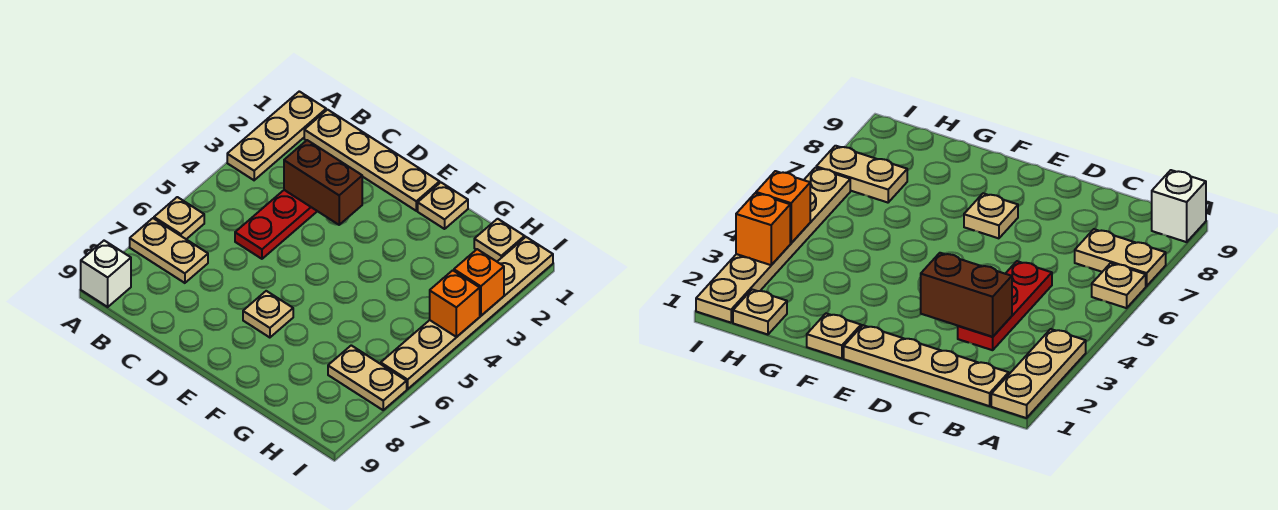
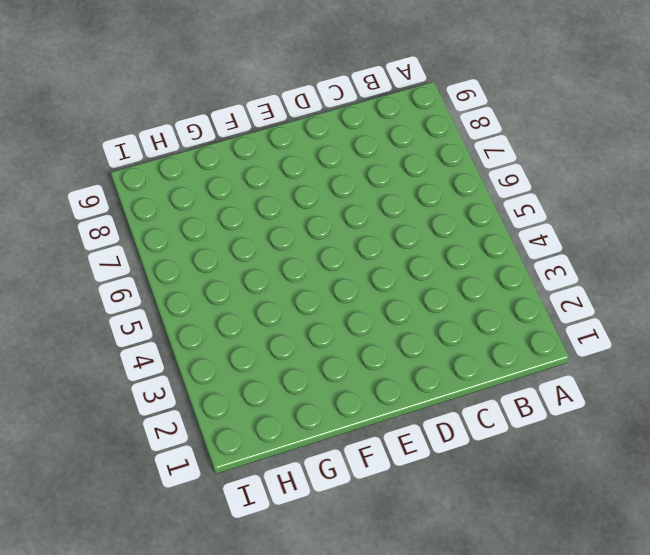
none -> tan 1x3 plate [227,91,326,180]
none -> tan 1x1 plate [154,197,204,239]
none -> tan 1x2 plate [130,218,208,283]

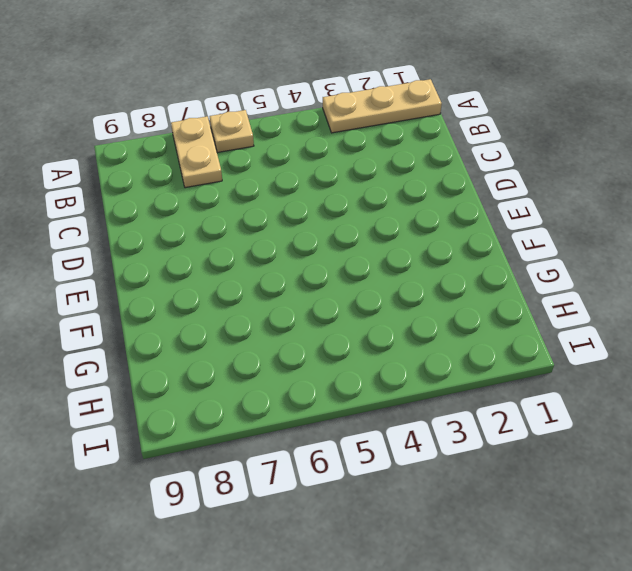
none -> white 1x1 brick [81,241,131,307]
none -> tan 1x4 plate [304,110,440,211]
none -> red 1x3 plate [235,190,317,259]

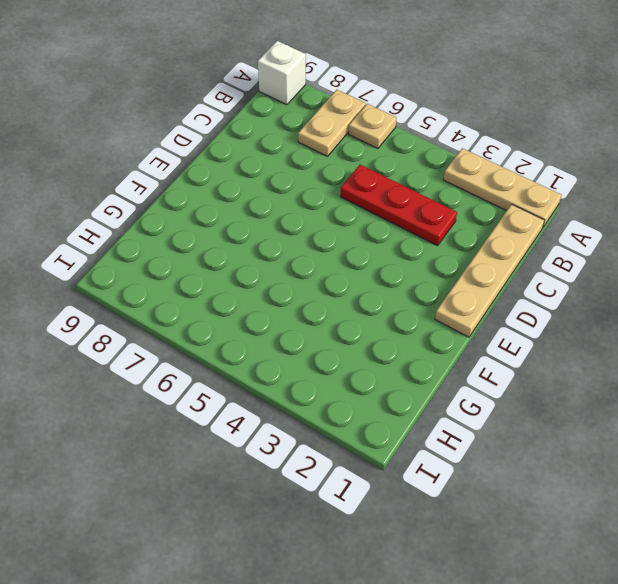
none -> tan 1x1 plate [243,291,293,338]
none -> tan 1x1 plate [418,183,468,229]
none -> tan 1x1 plate [474,219,525,261]

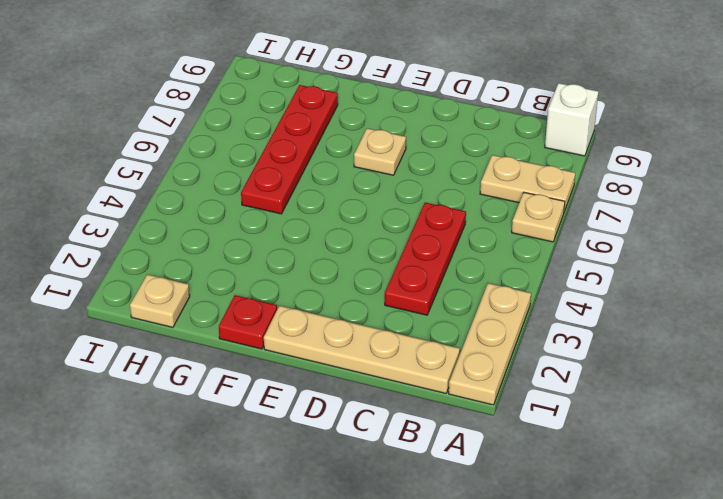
red 1x1 plate [219,295,277,349] -> tan 1x1 plate [418,183,468,229]
red 1x4 plate [241,85,338,214] -> none
none -> tan 1x2 plate [328,345,407,410]
none -> tan 1x6 plate [381,237,553,389]
none -> brown 1x2 brick [284,140,362,225]

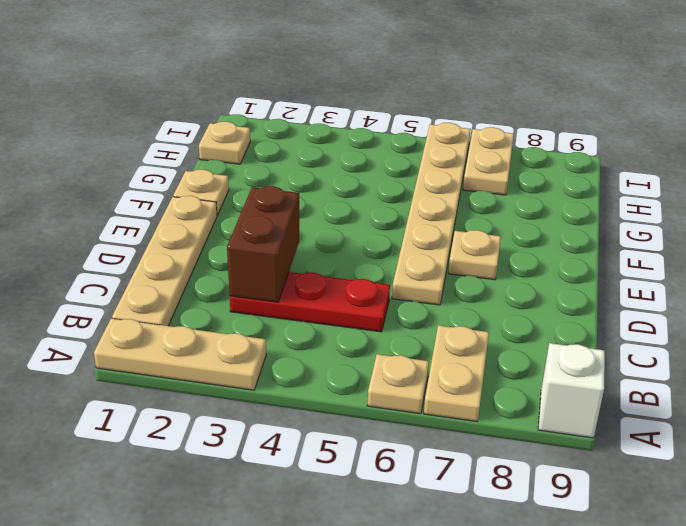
tan 1x6 plate [392,123,471,305] -> tan 1x6 plate turned to [381,237,553,389]
none -> orange 1x1 brick [454,249,504,316]
none -> orange 1x1 brick [430,270,480,337]

